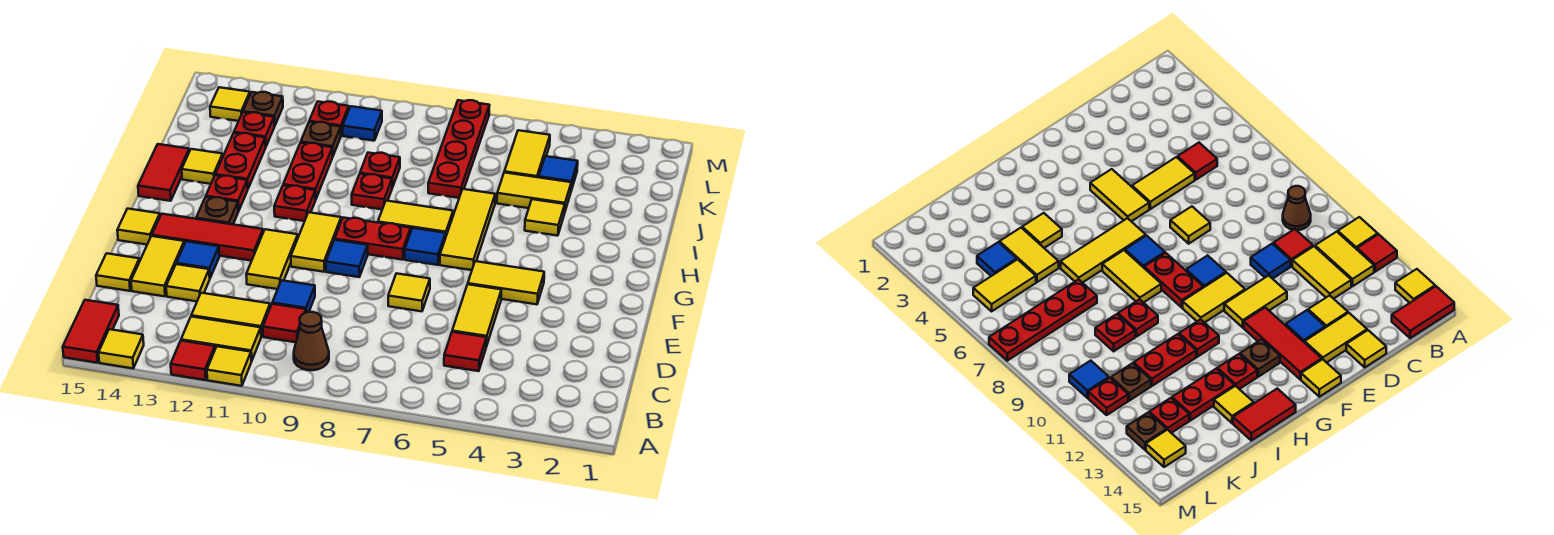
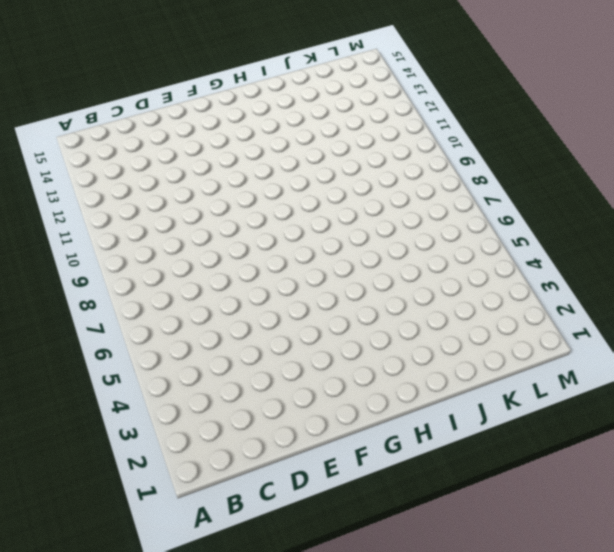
none -> yellow 1x1 tile [207,346,251,386]
none -> red 1x1 tile [171,341,215,380]
none -> yellow 1x1 tile [99,329,144,368]
none -> red 1x2 tile [63,300,119,363]

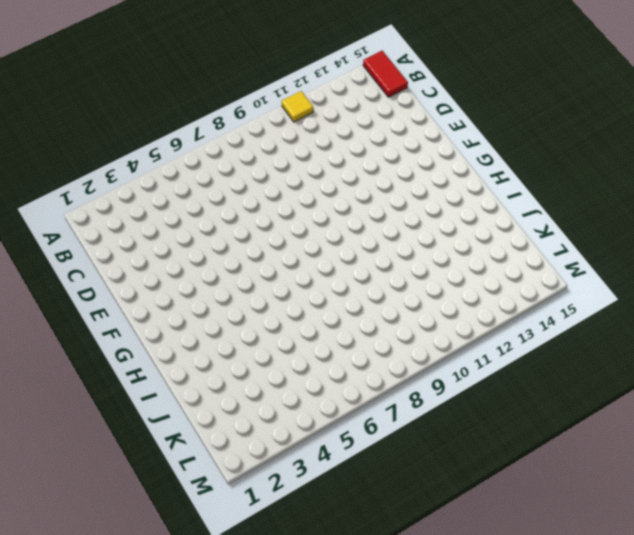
none -> red 1x1 tile [171,341,215,380]
none -> yellow 1x1 tile [99,329,144,368]
none -> brown 1x1 cone [294,312,329,370]
none -> yellow 1x2 tile [181,317,261,361]

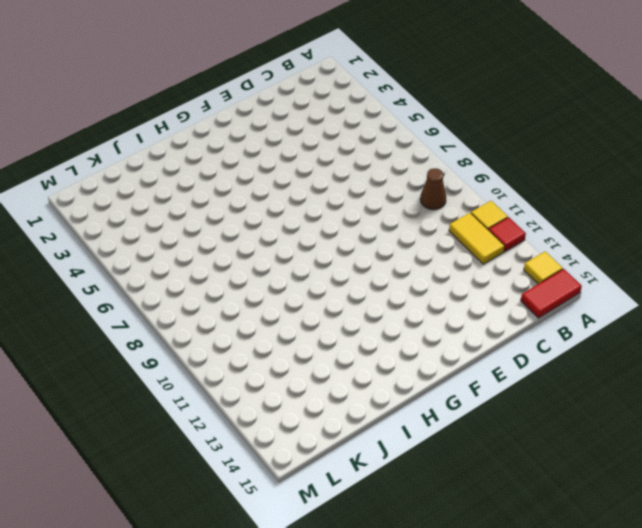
none -> red 1x1 tile [444,332,486,371]
none -> red 1x1 tile [263,304,306,342]
none -> yellow 1x2 tile [191,293,270,337]
none -> yellow 1x2 tile [452,284,501,346]

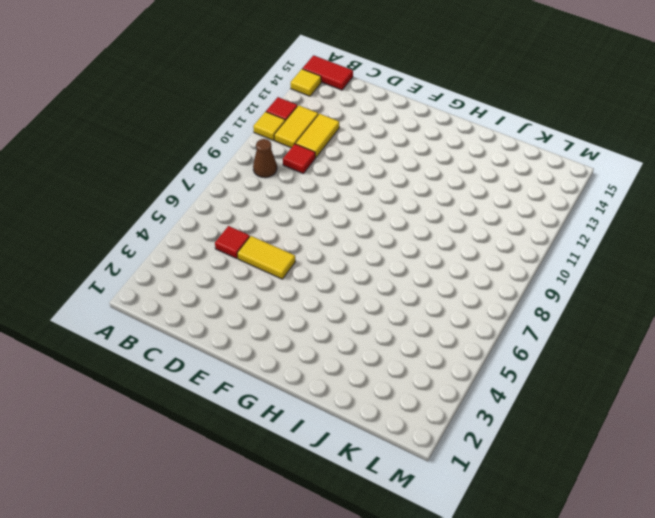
none -> blue 1x1 tile [272,280,315,312]
none -> yellow 1x1 tile [166,264,210,301]
none -> yellow 1x2 tile [131,236,184,296]
none -> yellow 1x1 tile [96,253,140,291]

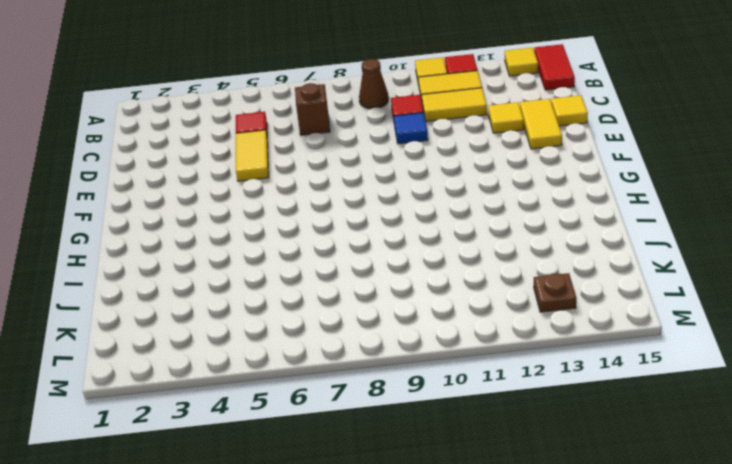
brown 1x1 brick [295,83,330,135] -> none
none -> yellow 1x1 tile [388,273,430,311]
none -> yellow 1x2 tile [246,229,298,289]
none -> blue 1x1 tile [176,241,219,278]
none -> yellow 1x2 tile [468,261,544,304]

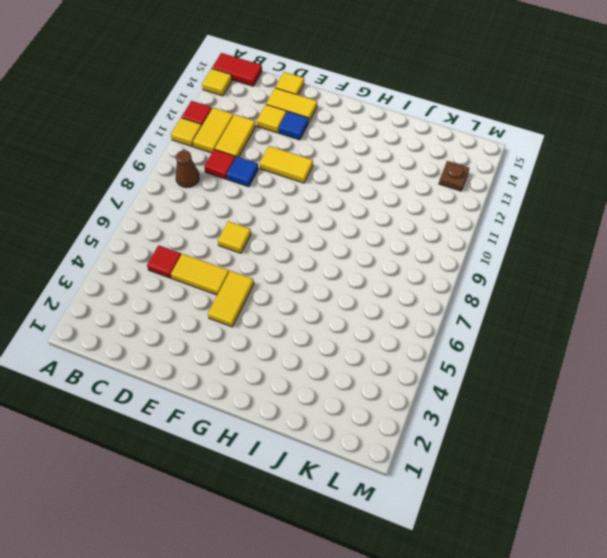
none -> blue 1x1 tile [326,240,368,277]
none -> yellow 1x2 tile [291,212,341,272]
none -> red 1x3 tile [152,214,263,261]
none -> yellow 1x1 tile [117,209,160,245]

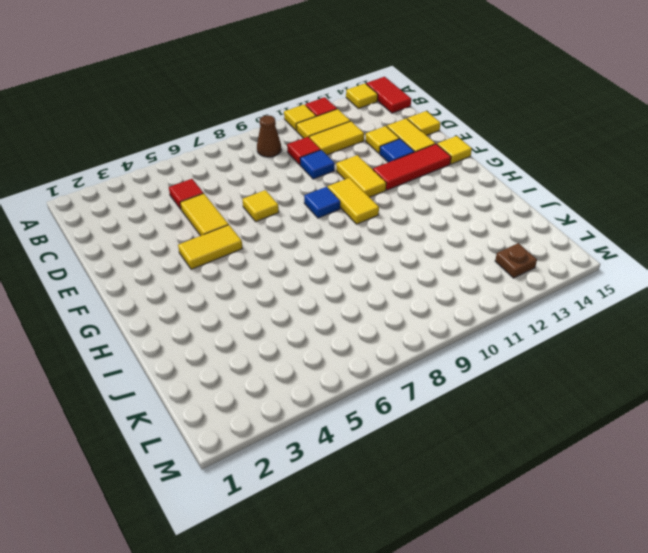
none -> yellow 1x3 tile [440,189,495,270]
none -> blue 1x1 tile [405,228,446,265]
none -> red 1x2 plate [335,218,411,260]
none -> brown 1x1 plate [196,197,238,224]

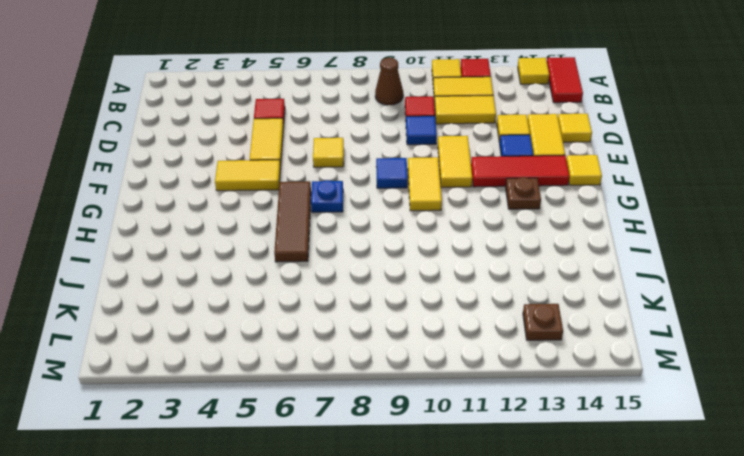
brown 1x3 tile [274,181,311,262] -> yellow 1x3 tile [440,189,495,270]
blue 1x1 plate [311,180,343,212] -> blue 1x1 tile [405,228,446,265]
none -> red 1x2 plate [335,218,411,260]
none -> yellow 1x2 tile [378,201,453,235]
none -> red 1x1 plate [274,185,316,221]
none -> red 1x1 plate [206,175,248,211]

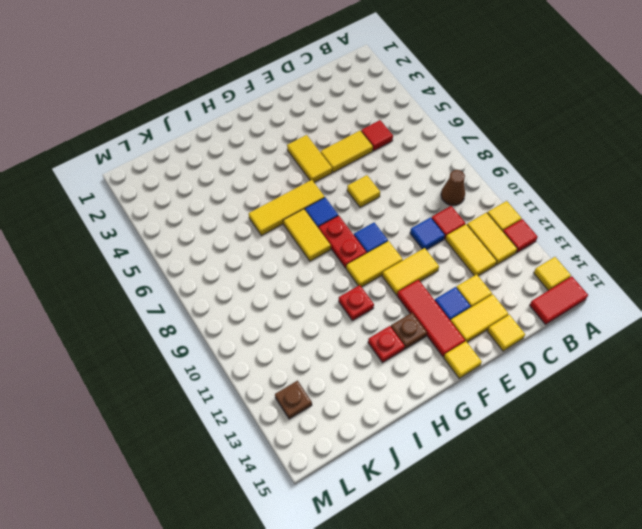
none -> red 1x2 tile [138,144,189,201]
none -> yellow 1x1 tile [525,199,565,236]
none -> red 1x1 plate [352,174,392,209]
none -> red 1x2 plate [283,143,333,199]

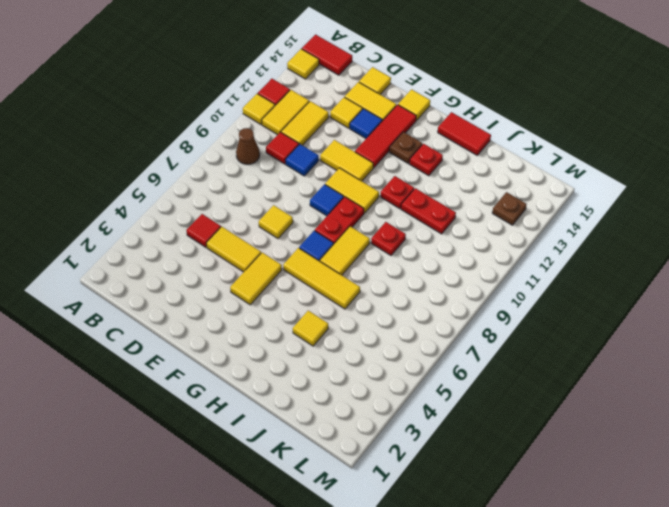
none -> red 1x2 plate [215,133,266,188]
none -> yellow 1x1 tile [182,149,223,184]
none -> yellow 1x2 tile [497,172,571,213]
none -> red 1x4 plate [428,100,489,198]

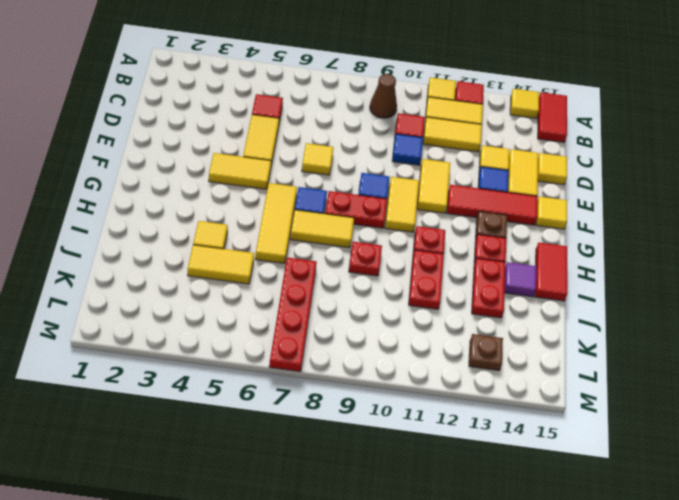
purple 1x1 tile [504,262,536,297] -> yellow 1x1 tile [182,149,223,184]
none -> red 1x1 plate [360,153,400,188]
none -> blue 1x1 tile [539,156,578,190]
none -> yellow 1x2 tile [504,130,550,177]
none -> brown 1x1 plate [301,122,341,157]

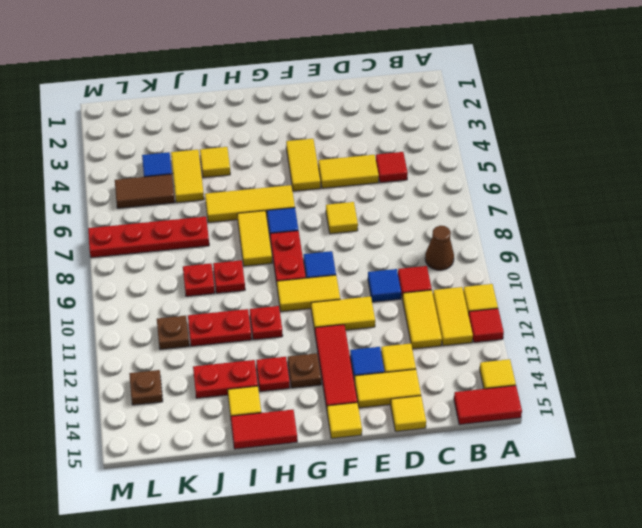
brown 1x2 tile [115,174,175,208] -> yellow 1x2 tile [504,130,550,177]
none -> red 1x1 plate [234,112,274,146]
none -> blue 1x1 tile [343,106,382,141]
none -> red 1x1 plate [309,101,349,135]
none -> yellow 1x1 tile [210,87,250,121]

